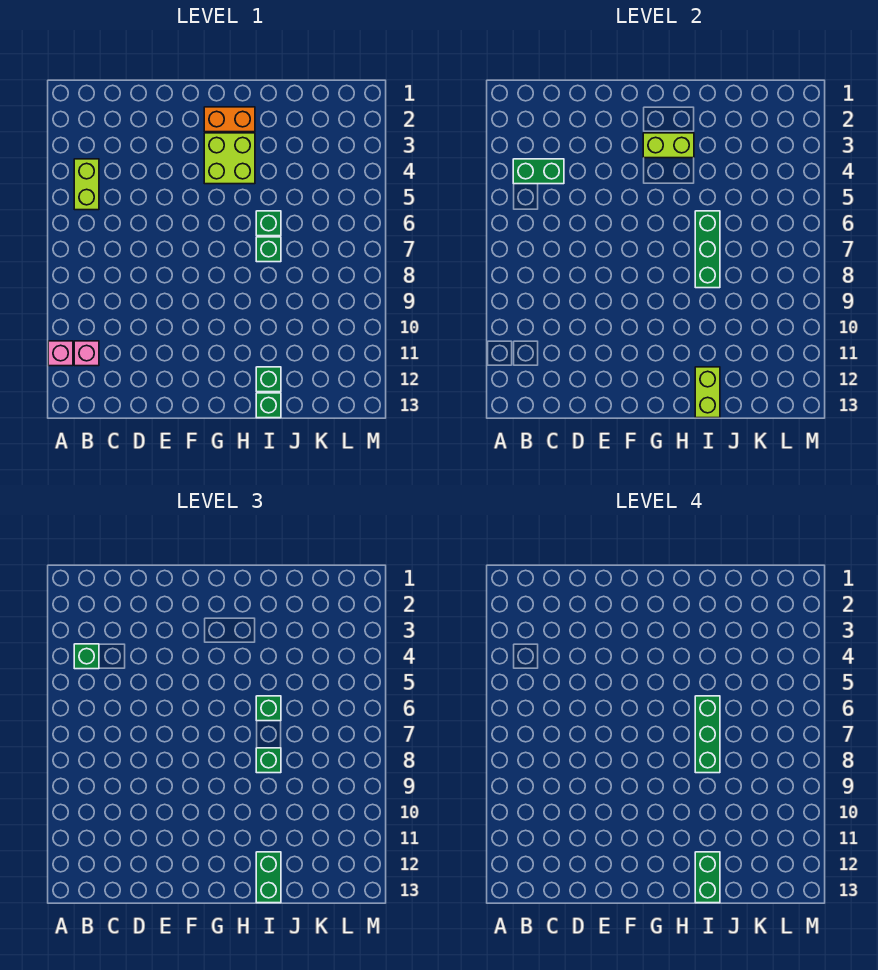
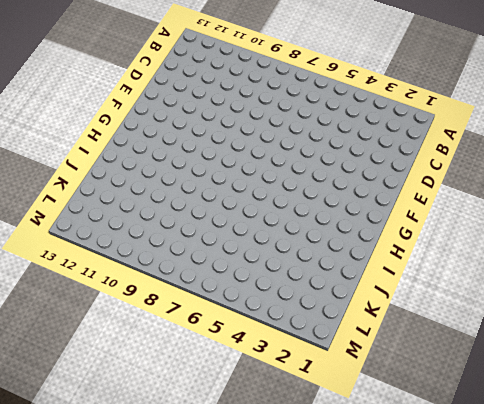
none -> pink 1x1 brick [48,341,73,366]
none -> lime 1x2 brick [74,159,99,210]
none -> pink 1x1 brick [74,341,99,366]

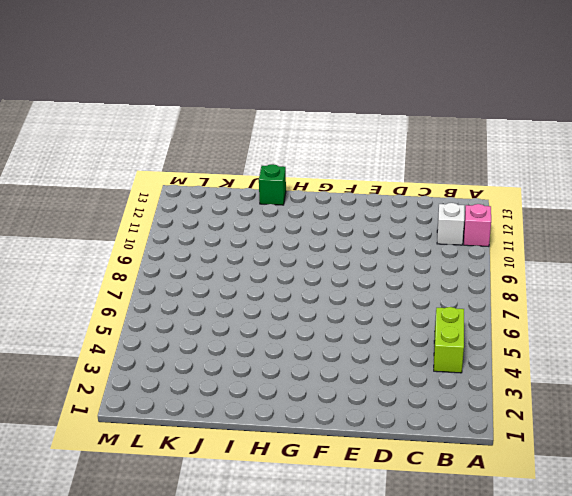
white 1x1 brick [437,203,464,245] -> pink 1x1 brick [74,341,99,366]
none -> orange 1x2 brick [204,107,255,132]
none -> lime 2x2 brick [204,133,255,184]
none -> green 1x1 brick [256,211,281,236]

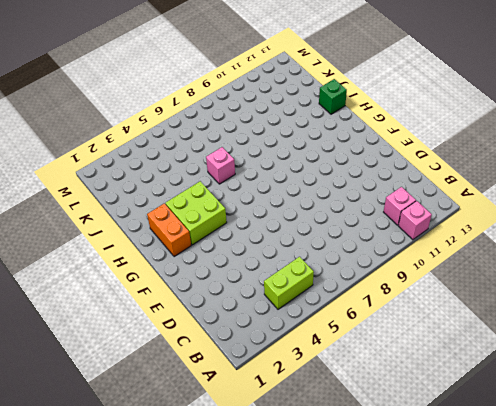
pink 1x1 brick [206,147,235,184] -> green 1x1 brick [256,211,281,236]
none -> green 1x1 brick [256,237,281,262]
none -> green 1x1 brick [256,367,281,392]
none -> green 1x2 brick [513,159,564,184]

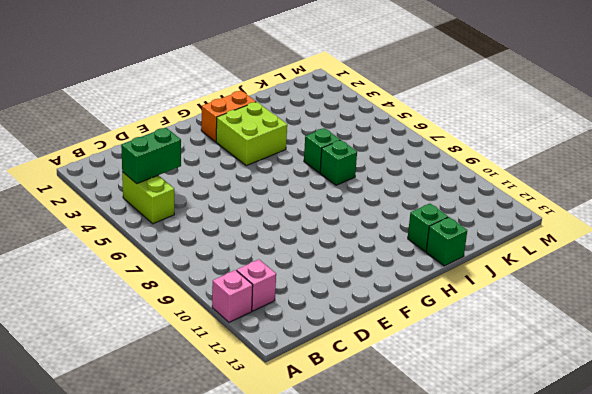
none -> lime 1x2 brick [643,133,694,158]
none -> green 1x3 brick [695,211,720,288]
none -> lime 1x2 brick [695,367,720,418]

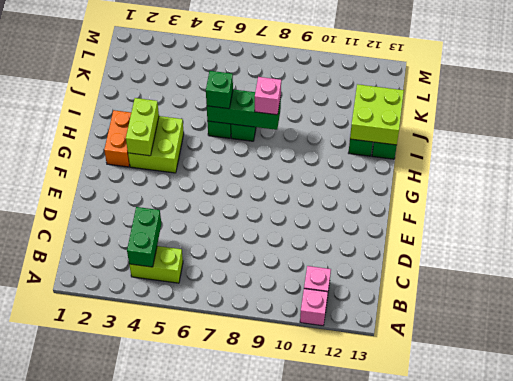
pink 1x1 brick [255,77,281,115] -> green 1x1 brick [256,748,281,773]
lime 2x2 brick [350,84,404,145] -> lime 1x2 brick [695,367,720,418]
none -> green 1x1 brick [74,644,99,669]
none -> green 1x2 brick [256,852,281,903]
none -> green 1x3 brick [695,696,720,773]

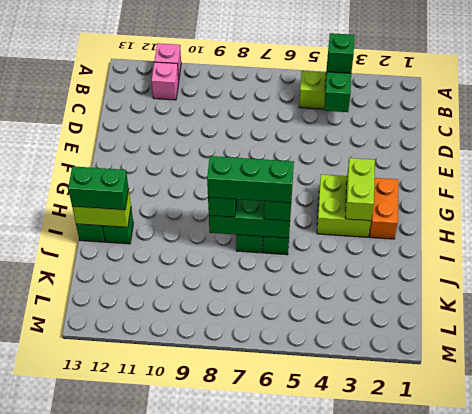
none -> green 1x2 brick [695,852,720,903]

